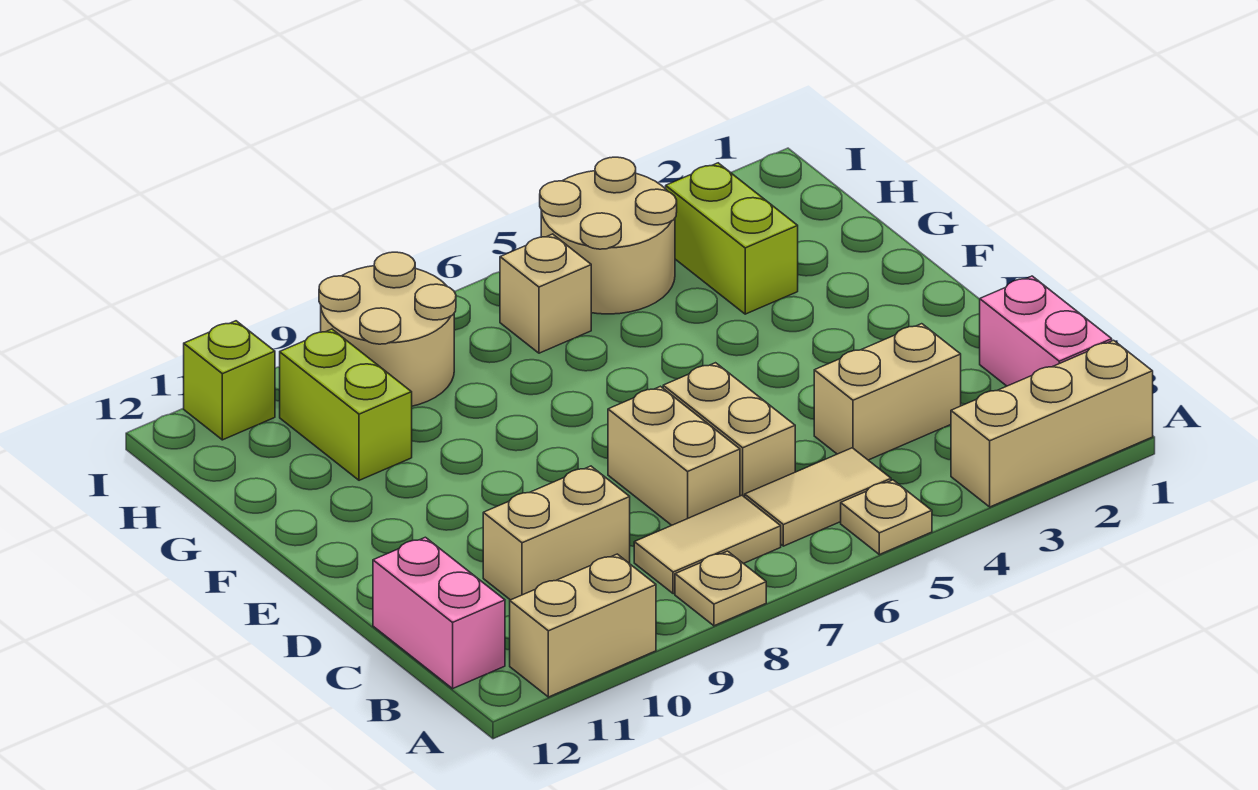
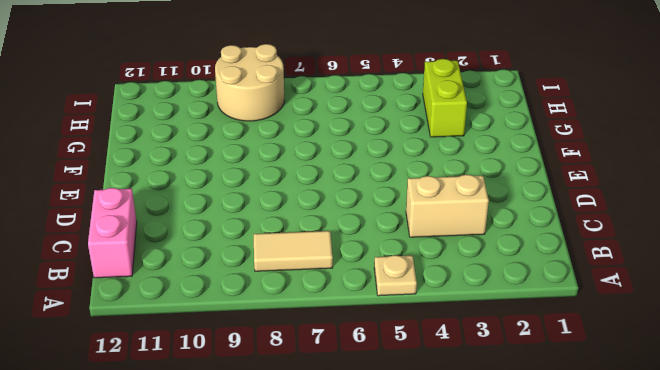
none -> tan 1x3 brick [951,340,1153,507]
none -> tan 1x1 plate [675,551,766,626]
none -> tan 1x2 brick [510,554,656,697]

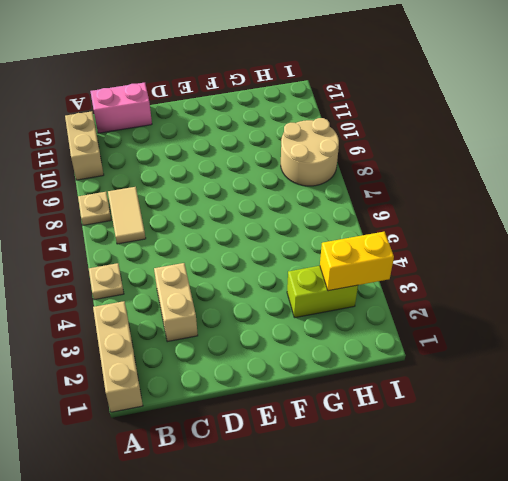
yellow 1x2 brick [320,232,394,291] -> none
none -> pink 1x2 brick [980,276,1112,386]
none -> tan 1x2 tile [745,448,891,546]
none -> tan 1x2 brick [663,363,795,497]

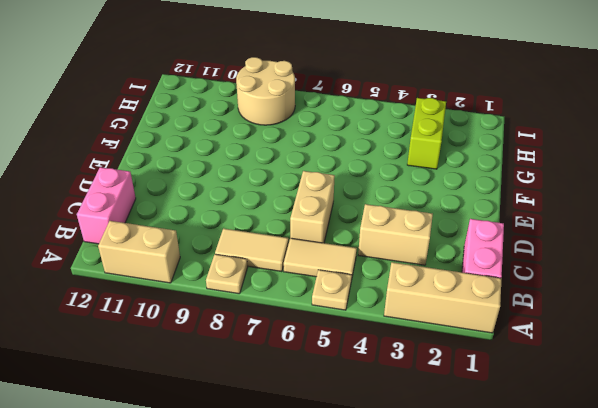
none -> tan 1x2 brick [608,386,740,525]
none -> tan 1x2 brick [483,466,630,600]
none -> lime 1x2 brick [280,329,412,480]

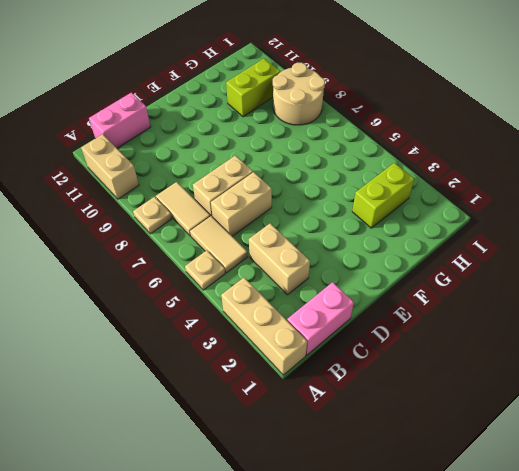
none -> tan 1x2 brick [483,466,630,600]
none -> tan 2x2 round brick [540,157,677,314]
none -> tan 1x1 brick [500,234,591,353]

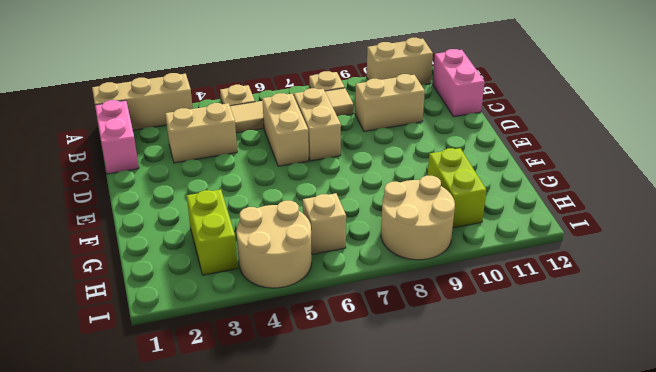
none -> lime 1x1 brick [184,321,275,440]

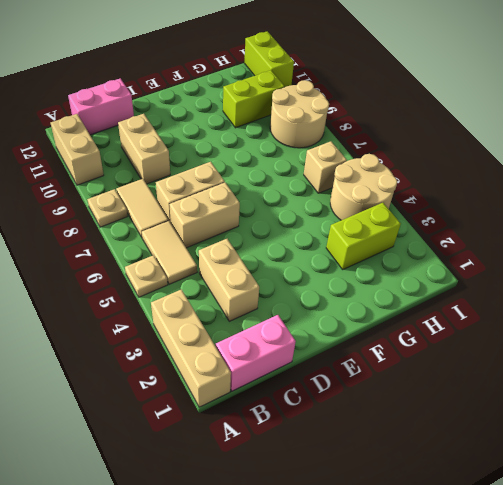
lime 1x2 brick [244,31,294,87] -> lime 1x1 brick [184,321,275,440]

